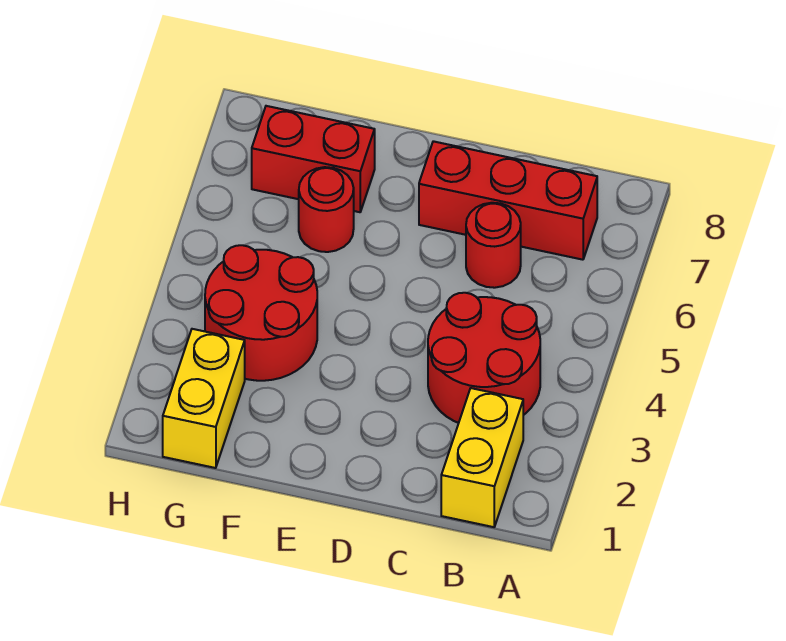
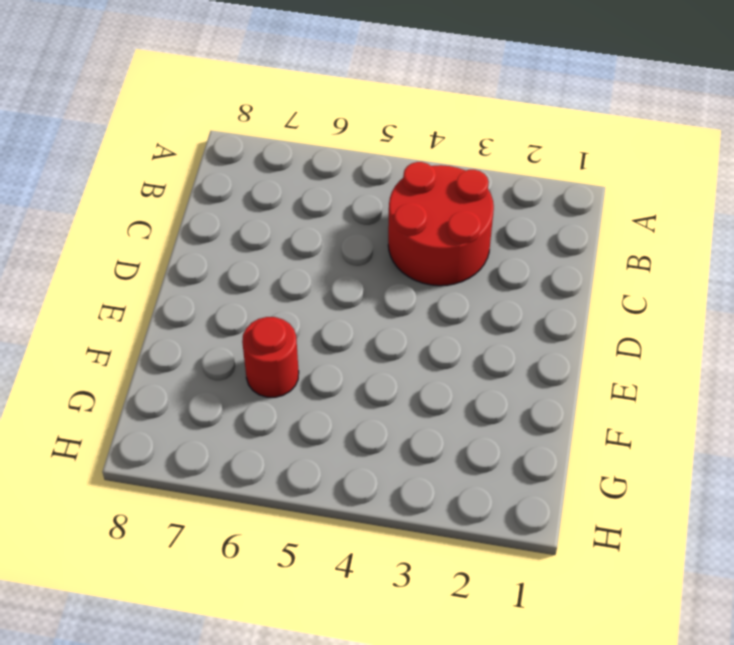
none -> yellow 1x2 brick [441,388,523,527]
none -> red 1x3 brick [419,141,597,260]

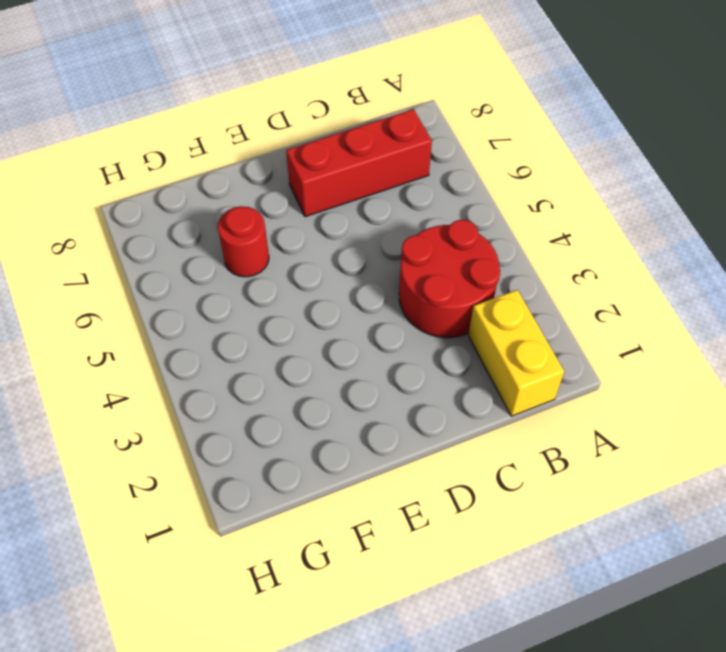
none -> red 1x1 round brick [466,203,521,288]
none -> red 2x2 round brick [205,245,317,381]

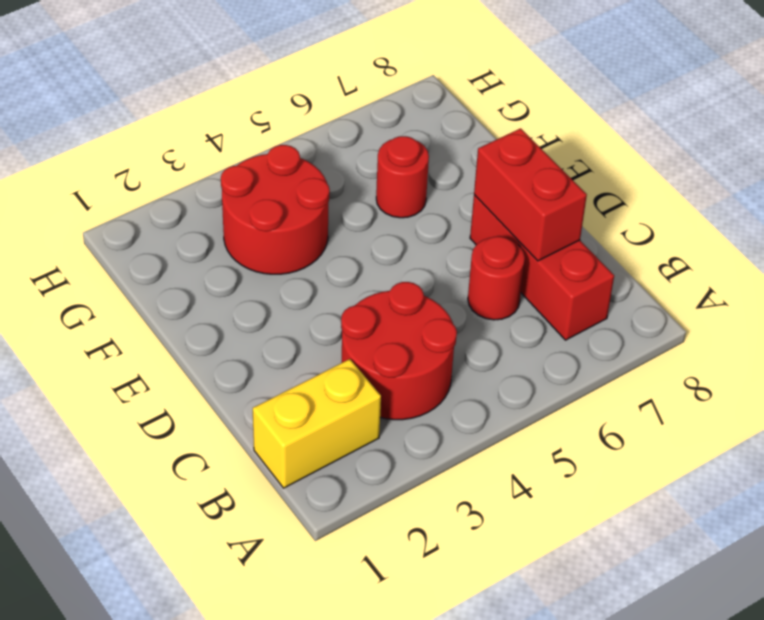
red 1x2 brick [474,128,587,261] -> red 1x2 brick moved to [252,106,375,212]
none -> yellow 1x2 brick [163,329,245,468]

